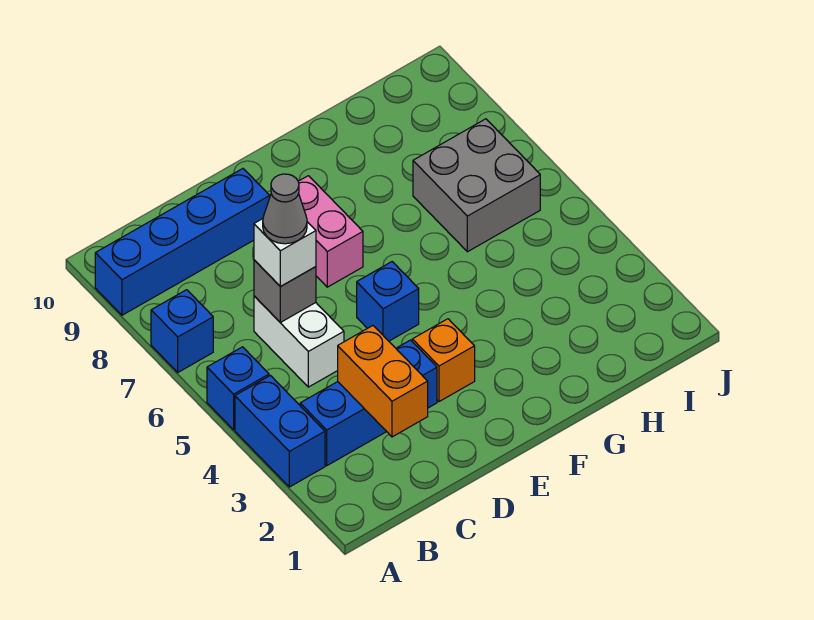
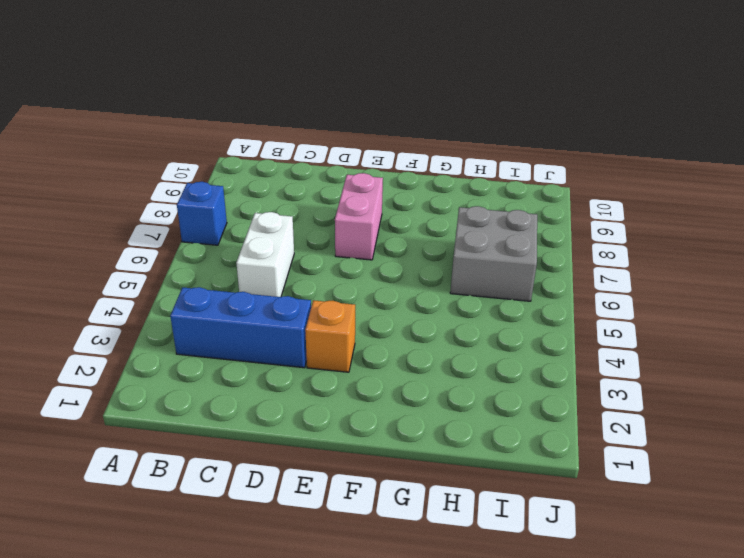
none -> blue 1x2 brick [235,376,325,487]
none -> blue 1x1 brick [207,347,269,430]
none -> blue 1x4 brick [95,169,270,315]

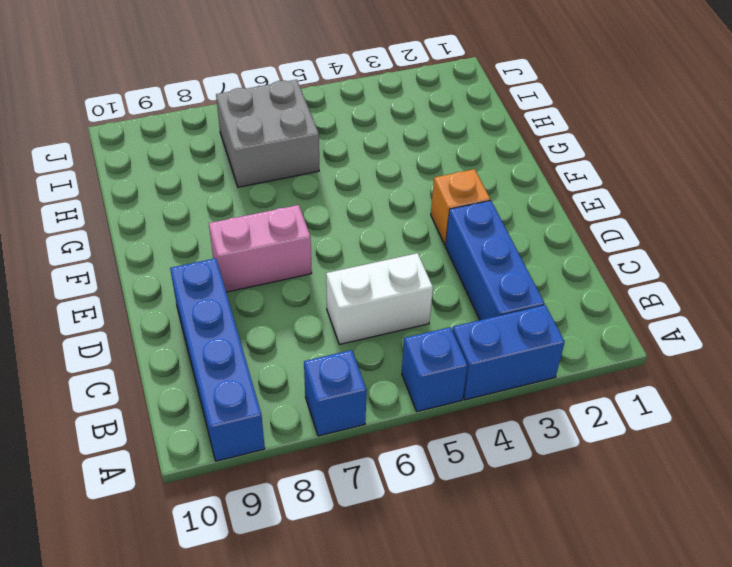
none -> blue 1x1 brick [357,262,419,341]
none -> orange 1x2 brick [338,326,428,437]
none -> grey 1x1 brick [254,260,316,322]

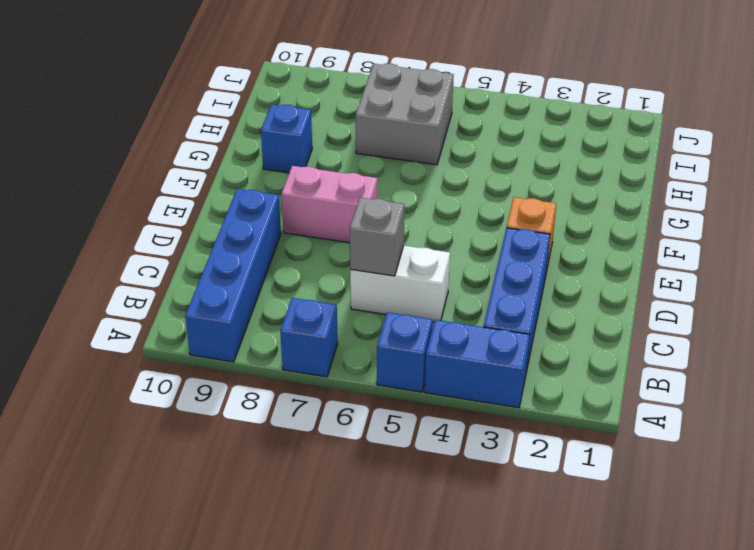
blue 1x1 brick [261,104,312,173] -> blue 1x1 brick moved to [357,262,419,341]
none -> orange 1x2 brick [338,326,428,437]
none -> white 1x1 brick [254,219,316,287]
none -> grey 1x1 cone [263,174,307,244]

